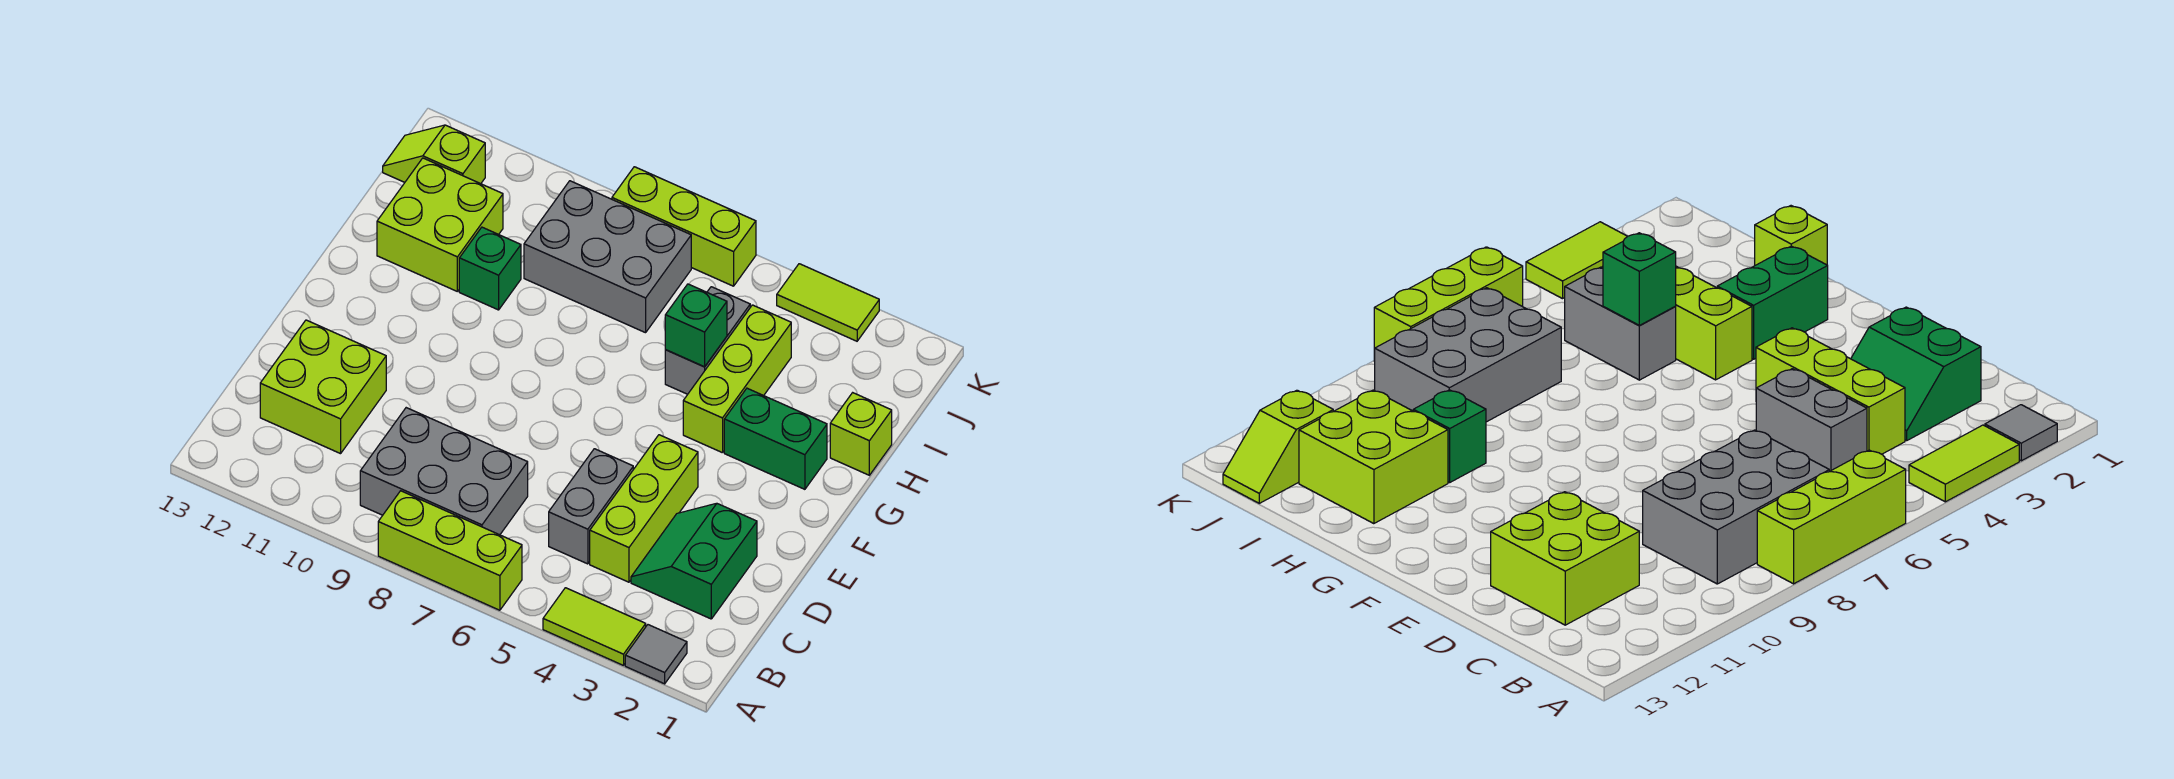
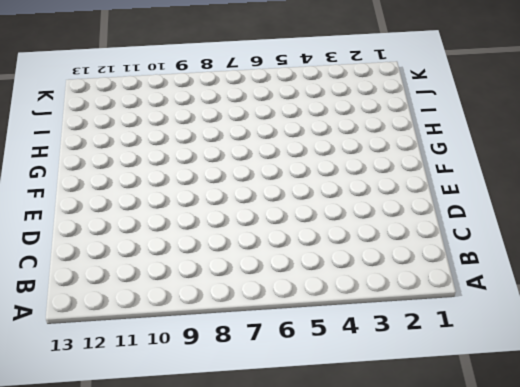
none -> grey 1x1 tile [625,625,687,684]
none -> lime 1x2 tile [543,588,646,665]
none -> lime 1x3 brick [378,491,522,610]

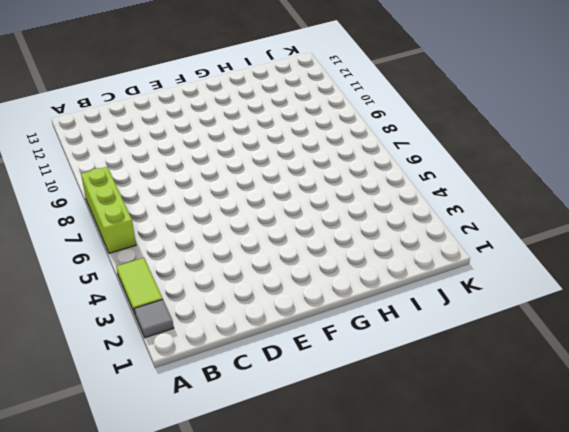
none -> grey 2x3 brick [360,408,528,535]
none -> green 2x2 slope [631,503,757,619]
none -> lime 1x3 brick [590,435,698,582]

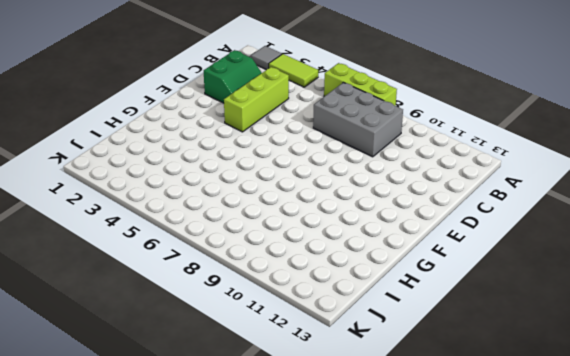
none -> grey 1x2 brick [549,449,633,564]
none -> lime 2x2 brick [260,320,386,454]
none -> green 1x2 brick [724,388,827,489]

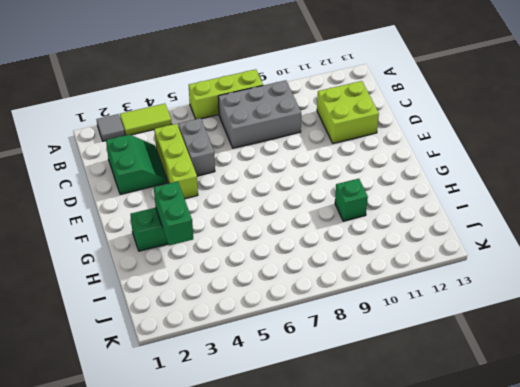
green 1x2 brick [154,182,193,245] -> none
none -> lime 1x3 brick [683,305,791,453]
none -> lime 1x1 brick [830,393,892,475]
none -> grey 1x2 brick [665,287,750,394]

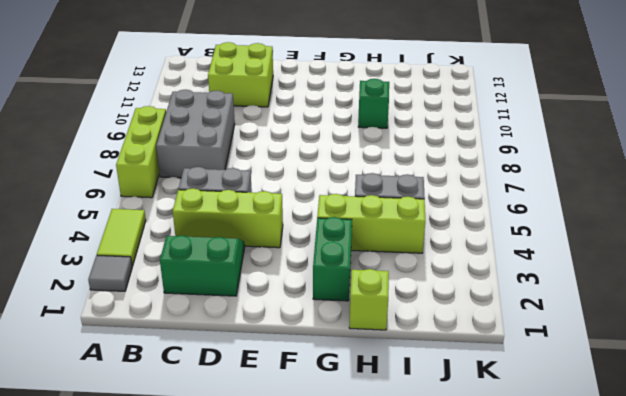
none -> lime 2x2 brick [377,158,503,291]
none -> grey 2x3 brick [524,181,691,333]
none -> lime 1x2 slope [383,125,485,184]

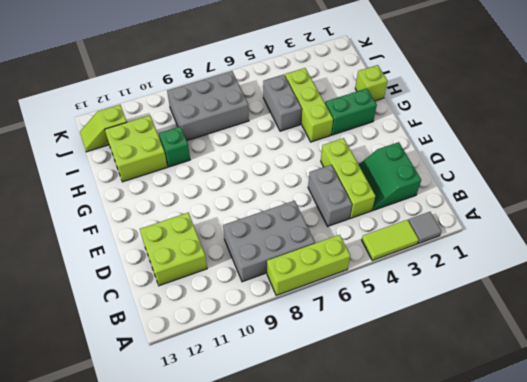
none -> lime 1x2 tile [777,264,879,341]
none -> lime 1x3 brick [612,167,756,286]
none -> green 1x1 brick [665,284,727,367]

